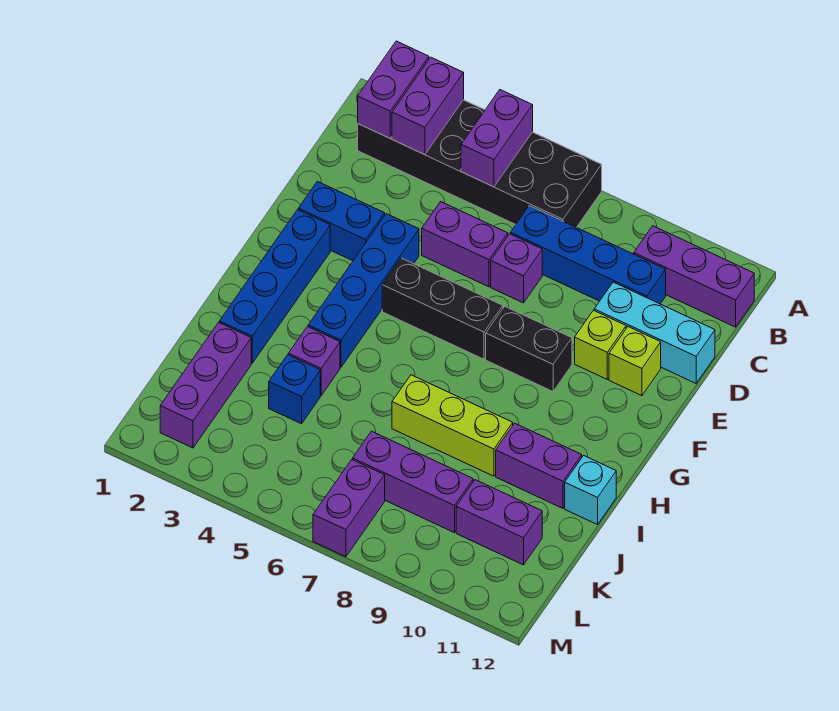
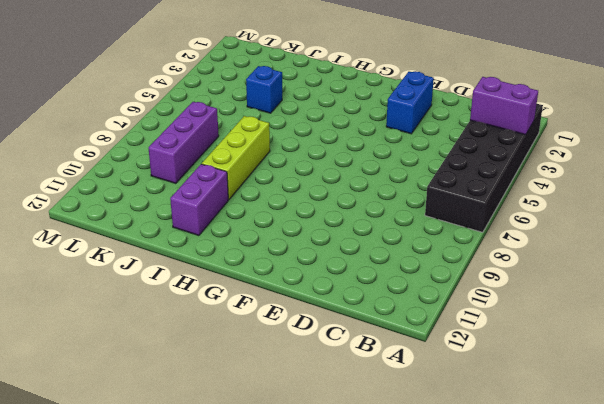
none -> purple 1x3 brick [634,226,754,327]
none -> blue 1x4 brick [510,206,666,304]
none -> purple 1x2 brick [422,202,508,287]

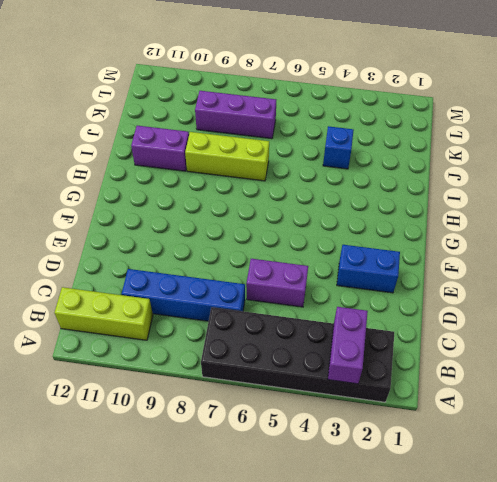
lime 1x3 brick [54,287,153,340] -> purple 1x3 brick [634,226,754,327]
none -> purple 1x1 brick [491,234,542,303]
none -> cyan 1x3 brick [594,282,715,383]
none -> blue 1x4 brick [308,214,419,367]

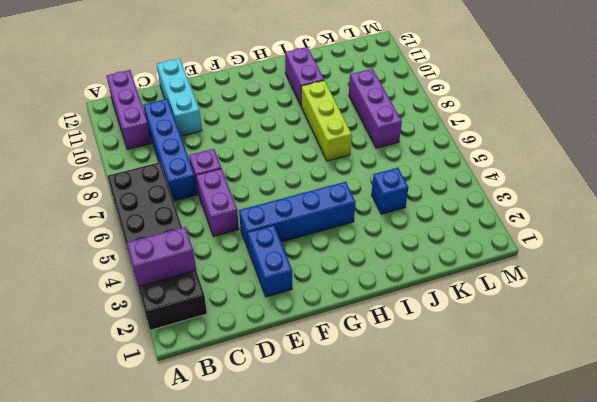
none -> lime 1x1 brick [575,310,626,379]
none -> lime 1x1 brick [609,327,661,396]
none -> blue 1x4 brick [219,210,330,363]

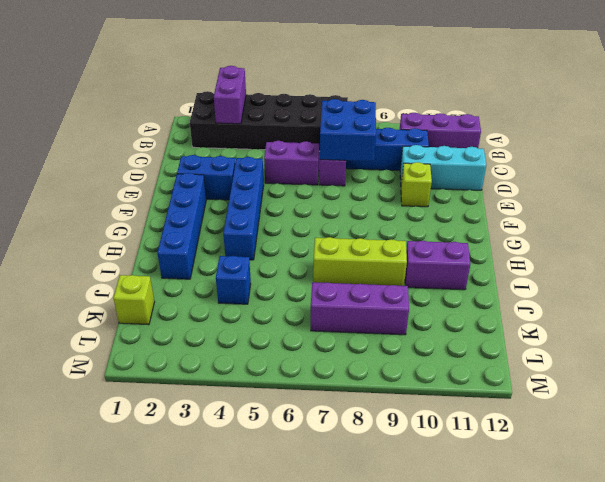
blue 2x2 brick [319,99,376,161] -> none
lime 1x1 brick [113,275,155,325] -> lime 1x1 brick moved to [609,327,661,396]
none -> black 1x3 brick [382,258,503,359]
none -> black 1x2 brick [486,306,572,391]
none -> purple 1x1 brick [288,327,340,395]

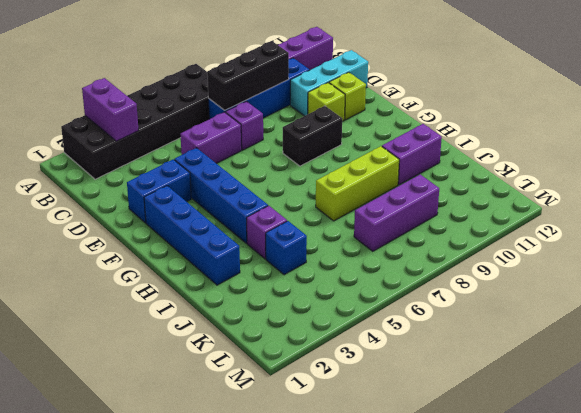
black 1x3 brick [207,41,289,110] -> black 1x3 brick moved to [382,258,503,359]
none -> cyan 1x1 brick [565,456,616,525]
none -> purple 1x3 brick [160,322,251,448]
none -> purple 1x2 brick [456,480,542,565]

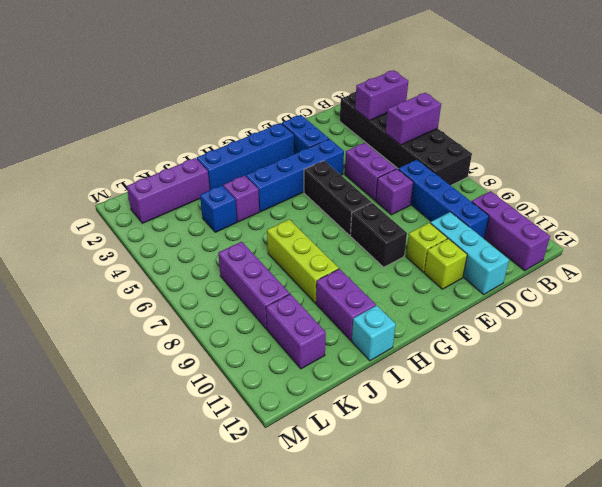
none -> purple 1x2 brick [313,460,385,557]
none -> purple 1x2 brick [358,41,429,138]

